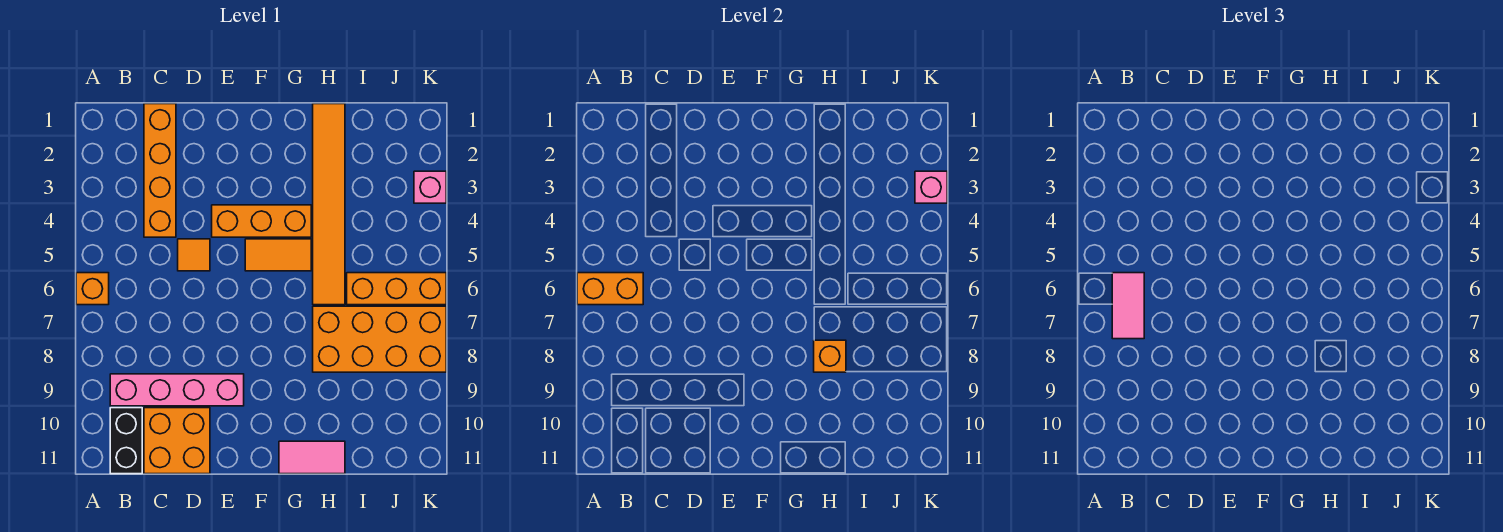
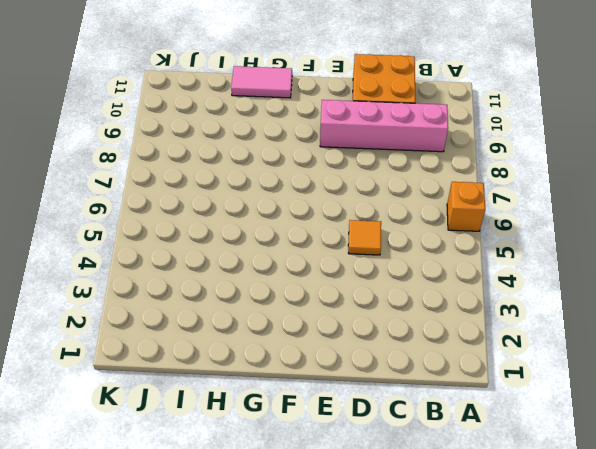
none -> black 1x2 brick [110,408,142,474]
none -> orange 1x4 brick [144,104,176,237]
none -> orange 1x3 brick [212,205,311,237]

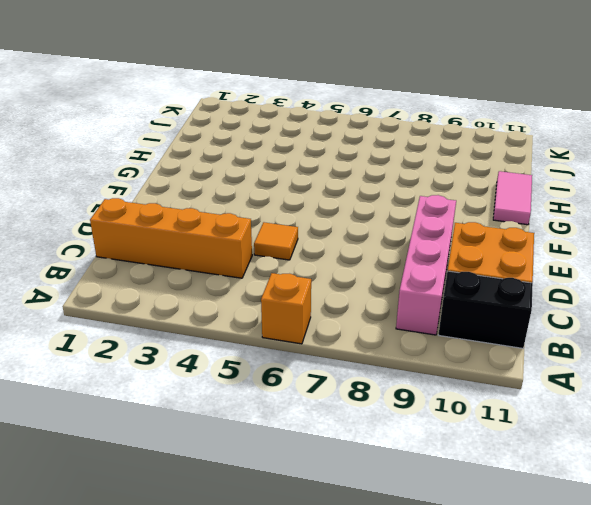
none -> orange 1x3 brick [212,205,311,237]
none -> orange 1x2 tile [245,239,311,271]
none -> orange 1x6 tile [313,104,345,305]

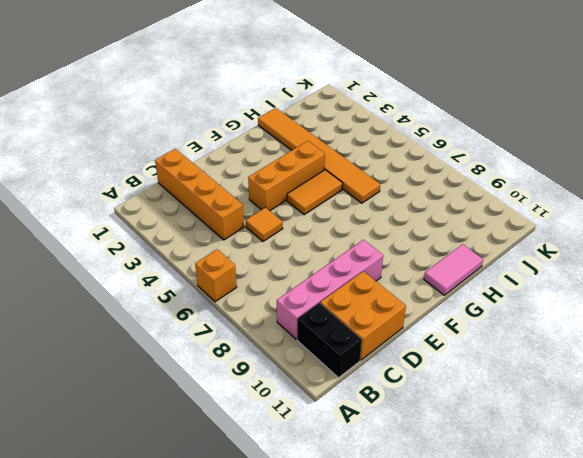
none -> orange 2x4 brick [313,306,446,372]
none -> orange 1x3 brick [347,273,446,305]
none -> pink 1x1 brick [414,171,446,203]

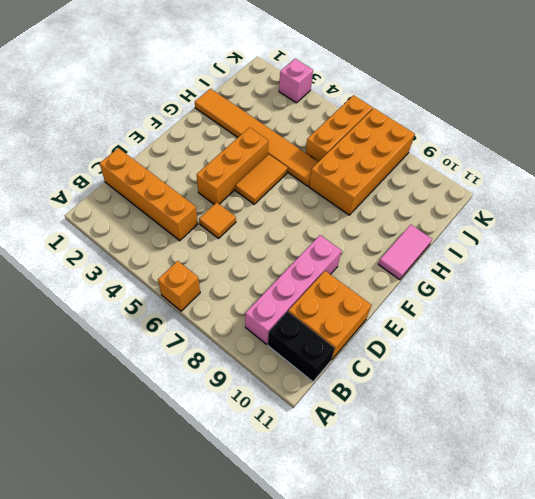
none -> orange 1x2 brick [577,273,643,305]
none -> orange 1x1 brick [814,340,846,372]
none -> pink 1x1 brick [915,171,947,203]

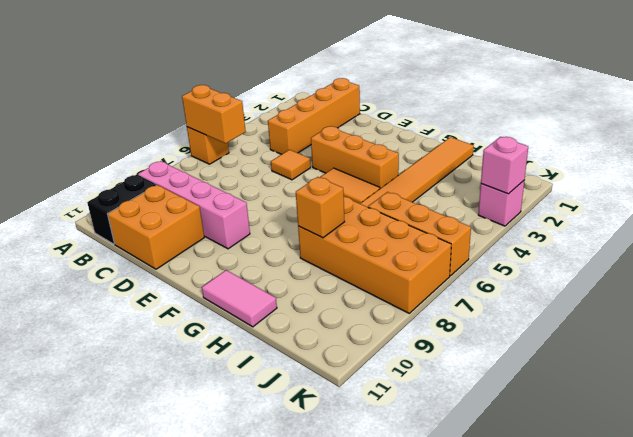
none -> pink 1x2 tile [1112,273,1144,339]

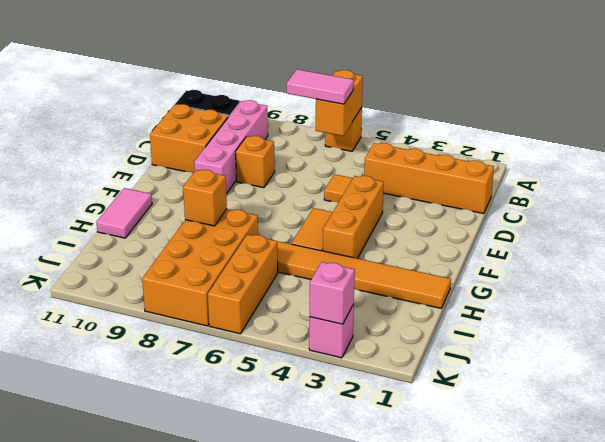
orange 1x1 brick [236,136,275,188] -> none

